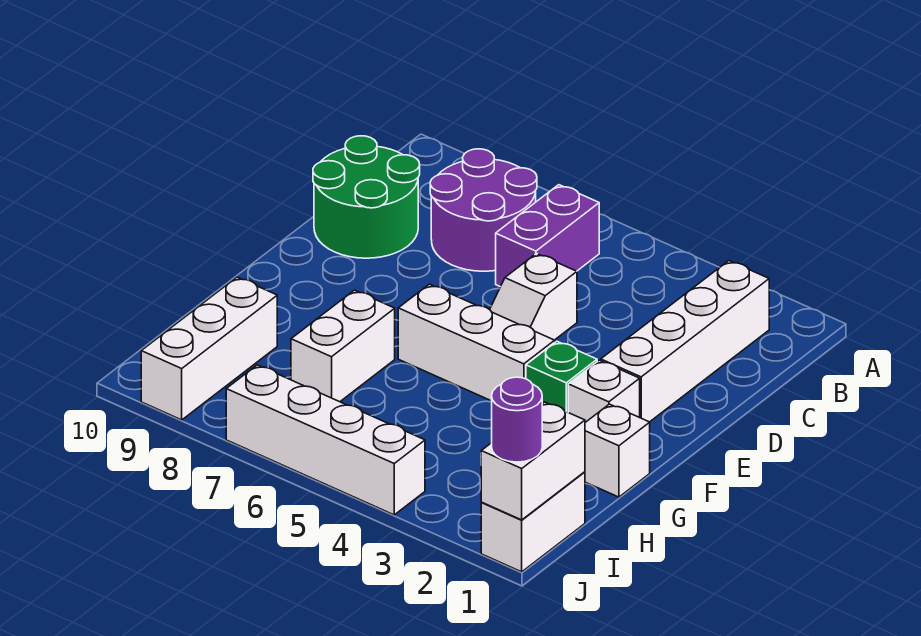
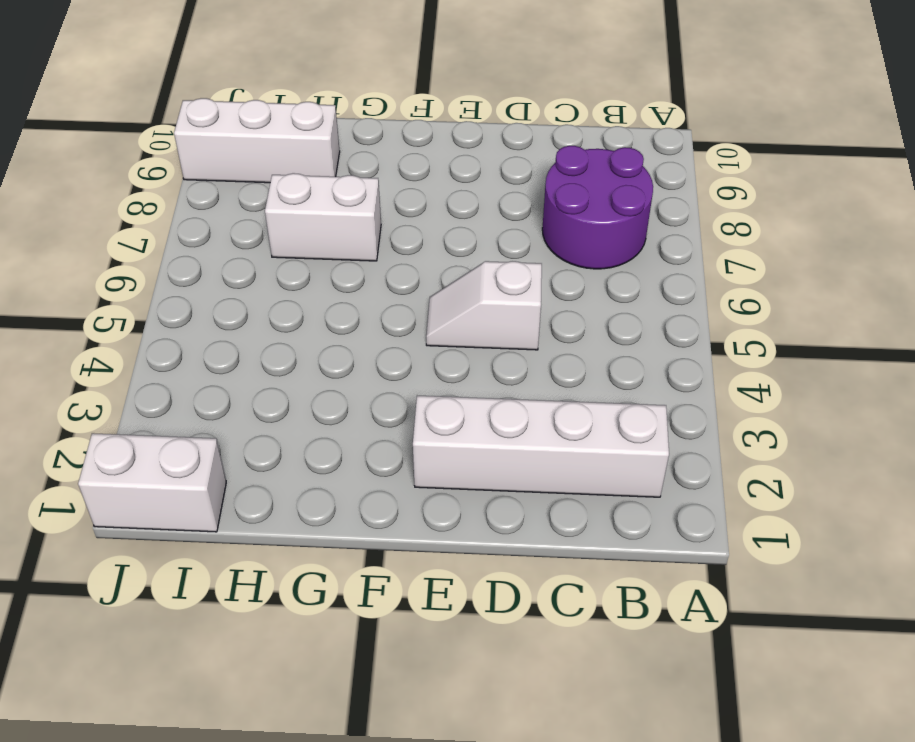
none -> purple 1x2 brick [496,185,599,287]
none -> green 2x2 round brick [313,136,420,258]
none -> white 1x1 brick [568,360,640,422]

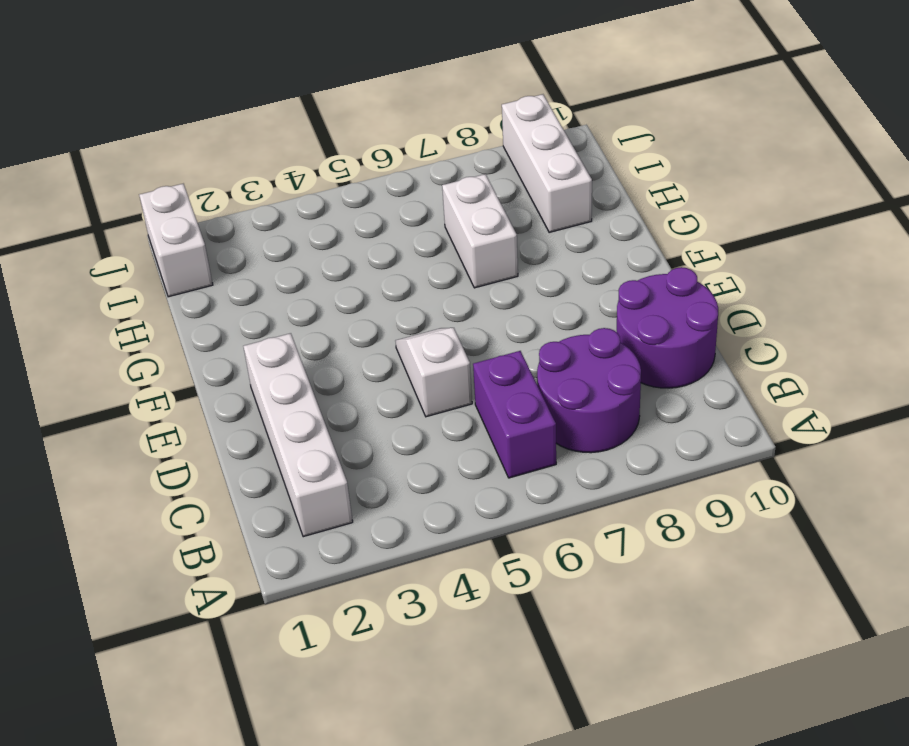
purple 2x2 round brick [617,267,718,388] -> green 2x2 round brick [313,136,420,258]
none -> white 1x1 brick [568,360,640,422]
none -> green 1x1 brick [526,341,597,412]
none -> white 1x3 brick [398,284,555,401]

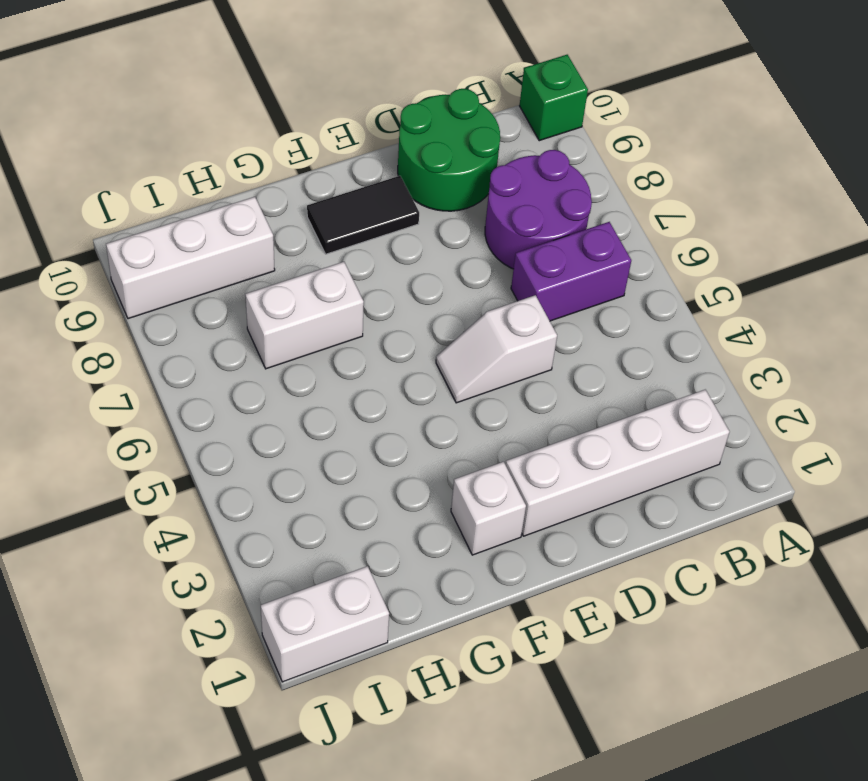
green 1x1 brick [520,55,588,141] -> green 1x1 brick moved to [526,341,597,412]
black 1x2 tile [307,176,419,254] -> none
none -> white 1x3 brick [398,284,555,401]
none -> white 1x1 brick [585,404,650,497]
none -> white 1x4 brick [226,365,425,515]

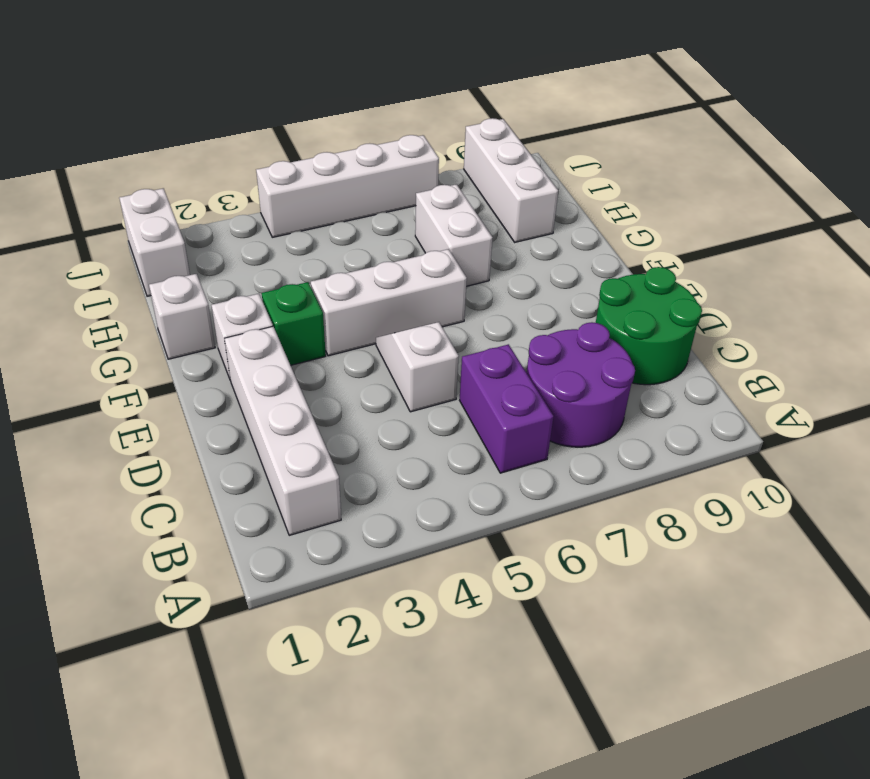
none -> white 1x2 brick [481,402,585,520]
none -> purple 1x1 round brick [492,377,542,462]

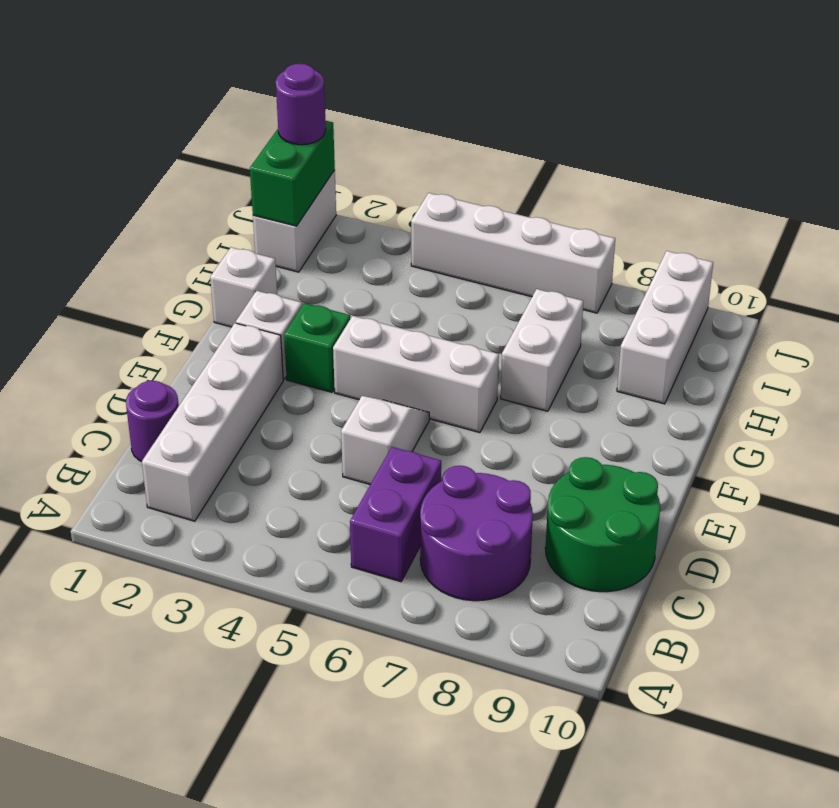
purple 1x1 round brick [126,381,179,461] -> none
green 1x2 brick [250,121,335,226] -> white 1x2 brick [481,402,585,520]

